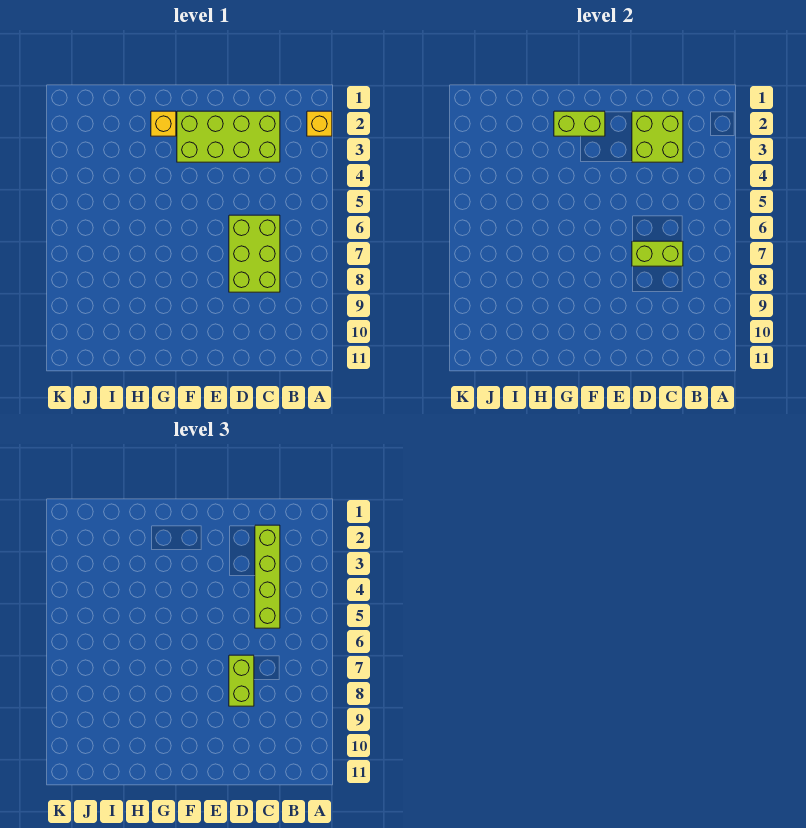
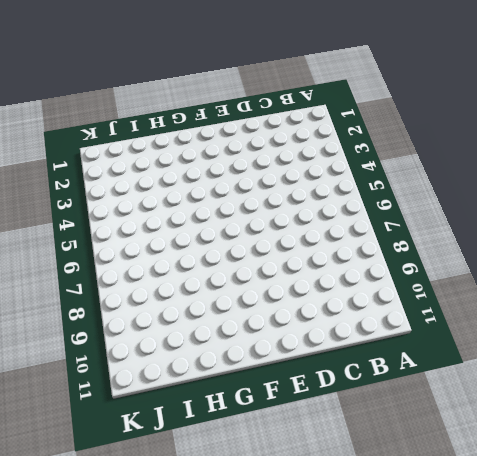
none -> yellow 1x1 brick [307,111,332,136]
none -> lime 2x4 brick [177,111,280,162]

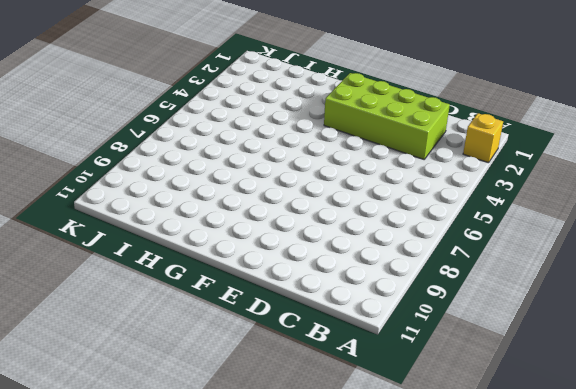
none -> lime 2x3 brick [229,215,280,292]
none -> yellow 1x1 brick [151,111,176,136]

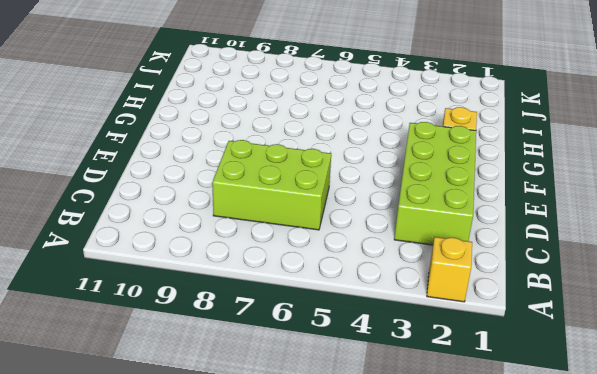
none -> lime 2x2 brick [632,111,683,162]
none -> lime 1x2 brick [632,241,683,266]

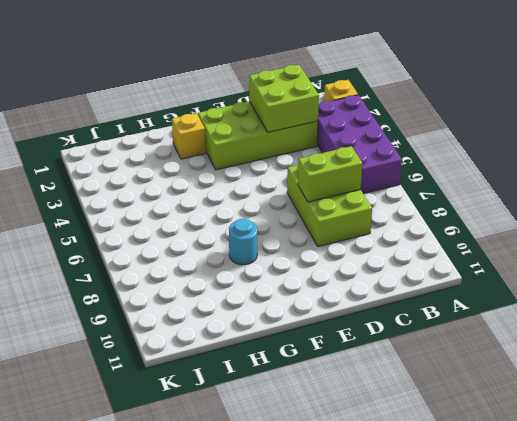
purple 2x4 brick [317,95,402,194] -> none
cyan 1x1 round brick [229,219,257,265] -> none
none -> lime 1x2 brick [554,111,605,136]
none -> lime 1x4 brick [255,525,280,628]

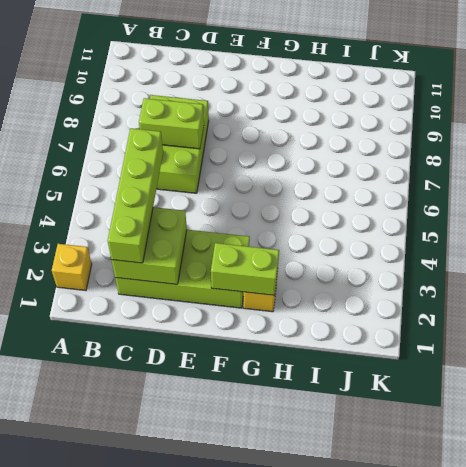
none -> lime 1x2 brick [229,655,254,706]

